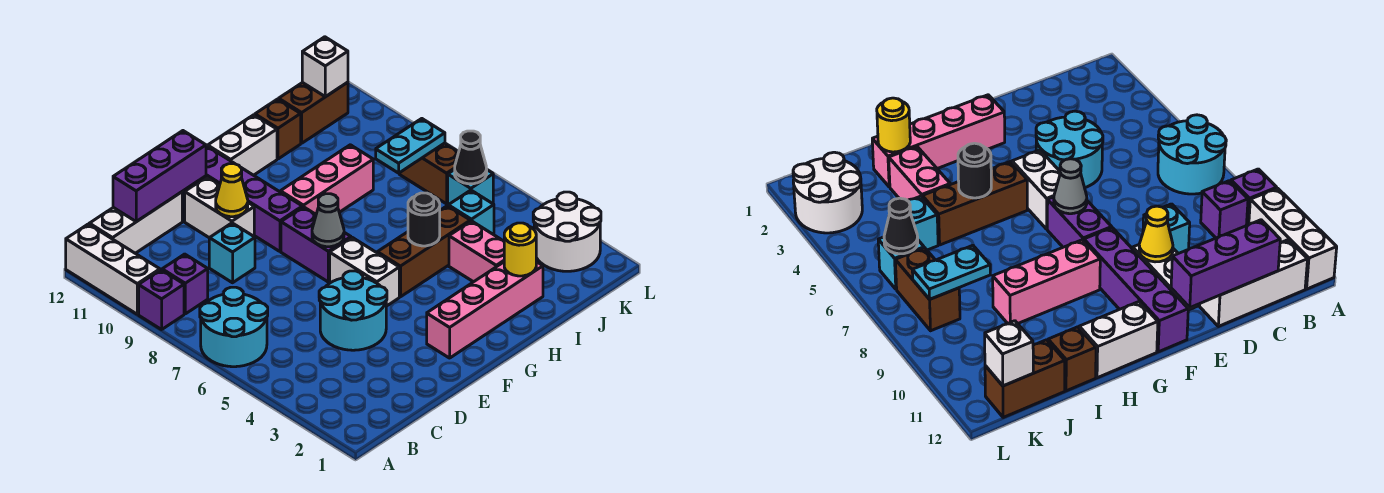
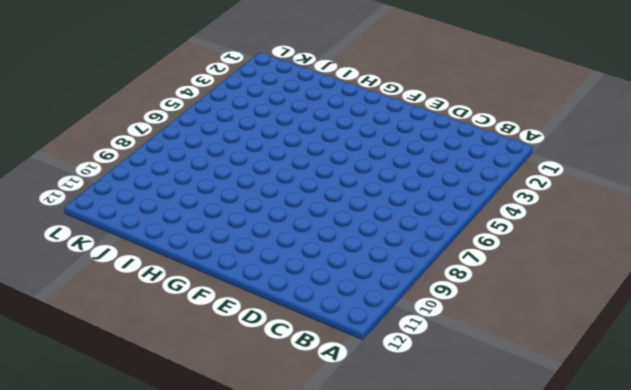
none -> cyan 2x2 round brick [200,287,268,367]
none -> purple 1x1 brick [139,270,184,330]
none -> white 1x3 brick [66,224,160,314]
none -> purple 1x1 brick [162,254,208,314]

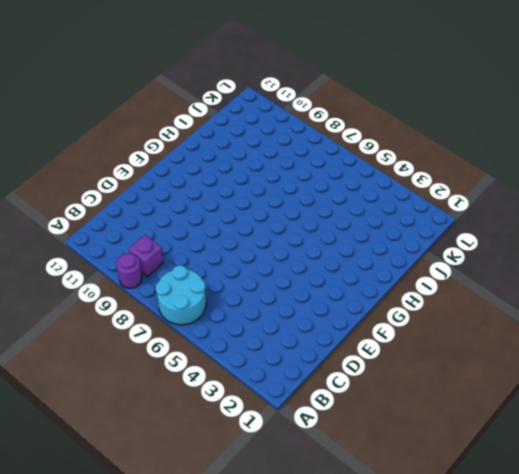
purple 1x1 round brick [116,254,142,288] -> purple 1x1 brick [139,270,184,330]
none -> white 1x3 brick [66,224,160,314]
none -> white 1x3 brick [89,192,182,253]
none -> cyan 2x2 round brick [319,271,387,350]
none -> cyan 1x1 brick [209,223,255,283]

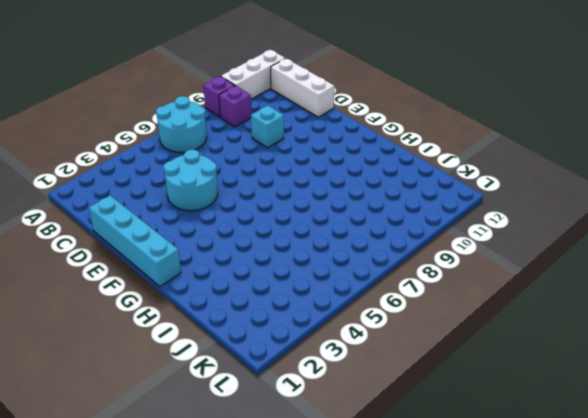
cyan 1x4 brick [89,195,181,286] -> none
none -> white 1x2 brick [185,177,254,238]
none -> pink 1x4 brick [427,262,543,358]
none -> white 1x2 brick [330,238,399,306]
none -> purple 1x2 brick [281,207,351,282]

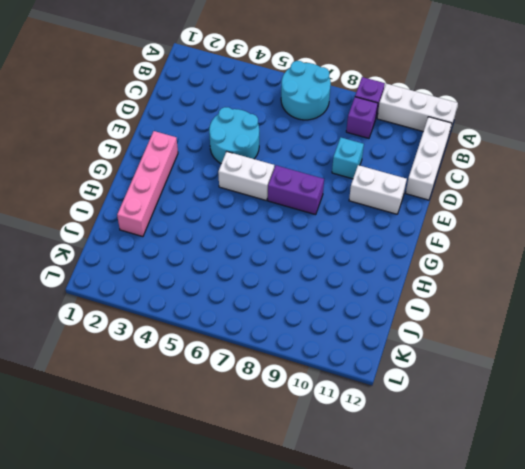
none -> purple 1x4 brick [184,146,302,251]
none -> brown 1x3 brick [377,206,470,297]
none -> pink 1x3 brick [280,145,373,214]
none -> white 1x2 brick [208,115,277,175]

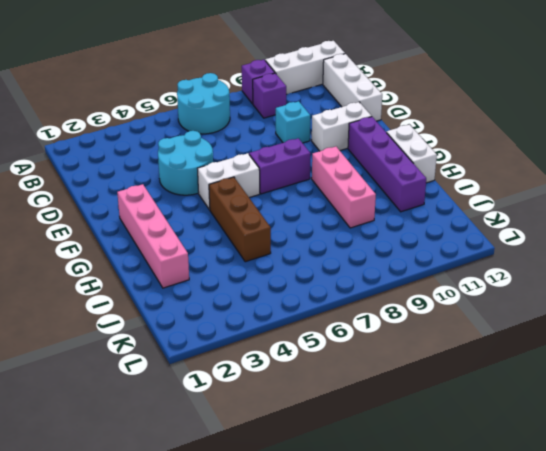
purple 1x4 brick [348,117,426,212] -> purple 1x4 brick turned to [184,146,302,251]
none -> pink 1x2 brick [449,221,504,282]
none -> brown 1x1 brick [255,99,301,159]
none -> cyan 1x1 brick [448,190,494,235]
none -> brown 1x2 brick [279,82,348,143]

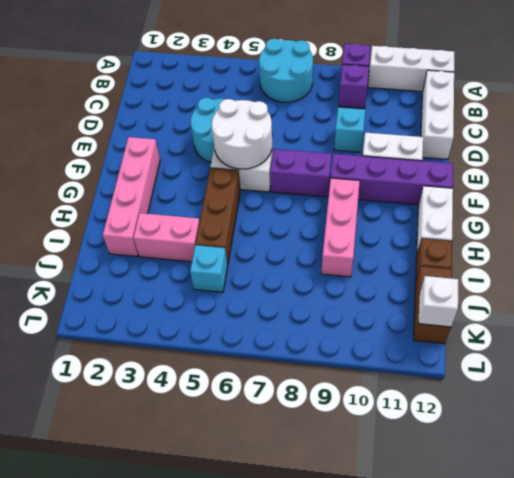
white 2x2 round brick [212,99,272,169] -> white 2x2 round brick moved to [533,192,601,271]
none -> cyan 1x1 brick [448,170,493,205]
none -> brown 1x2 brick [399,143,459,204]
none -> purple 1x3 brick [113,131,206,222]
none -> yellow 1x1 cone [216,164,248,217]

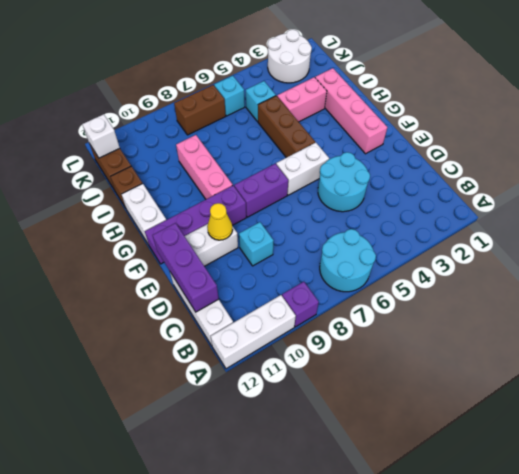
none -> purple 1x1 brick [162,254,208,314]
none -> grey 1x1 cone [312,194,344,247]
none -> black 1x1 round brick [408,193,440,246]
none -> yellow 1x1 round brick [504,223,536,276]

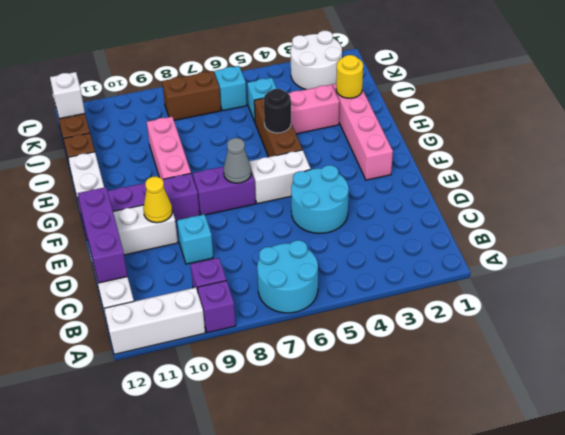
none -> cyan 1x2 plate [376,119,445,173]
none -> black 1x1 cone [455,131,487,184]

